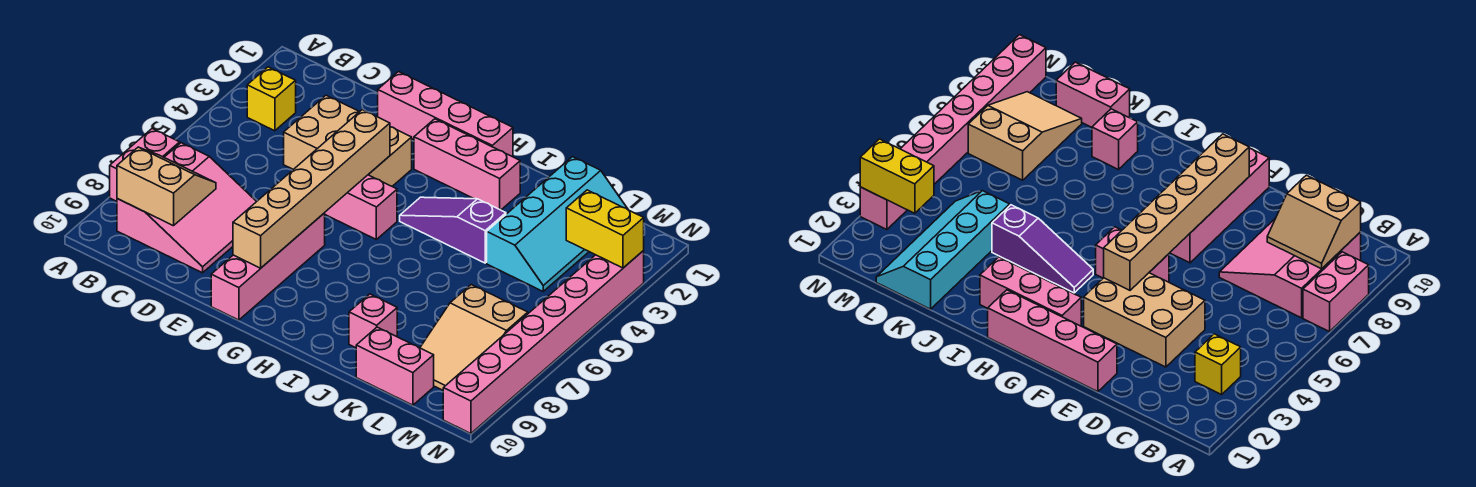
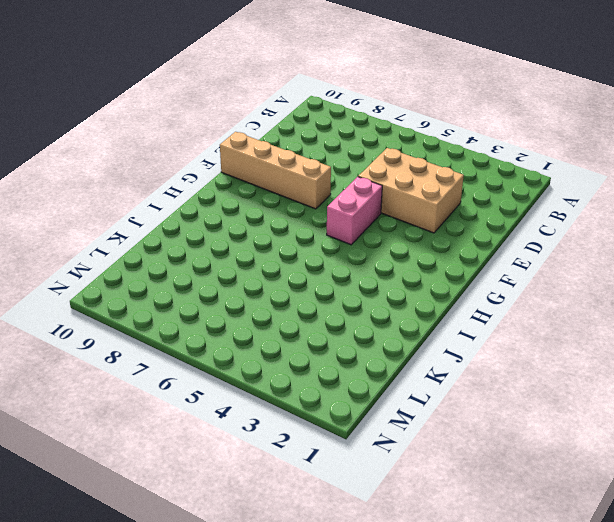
tan 2x3 brick [358,148,464,233] -> tan 2x3 brick turned to [284,95,412,186]
tan 1x4 brick [220,132,331,209] -> pink 1x4 brick [211,213,325,320]
none -> pink 1x2 brick [110,129,180,201]
none -> yellow 1x1 brick [247,67,296,131]
none -> pink 3x3 slope [117,143,257,273]

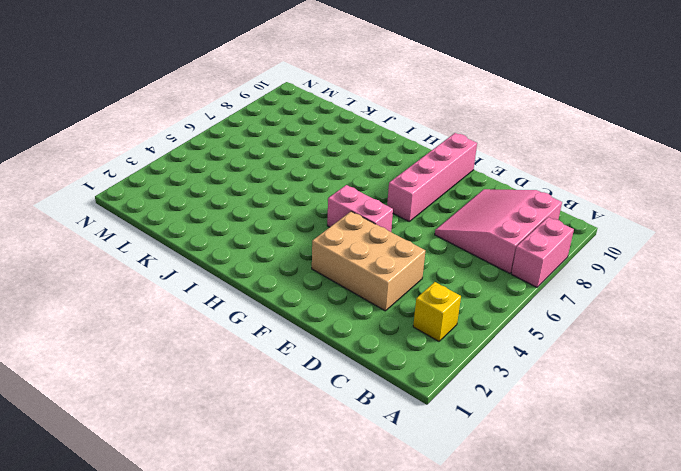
none -> pink 1x4 brick [378,72,513,157]
none -> pink 1x3 brick [414,119,520,210]
none -> purple 1x3 slope [400,197,506,263]

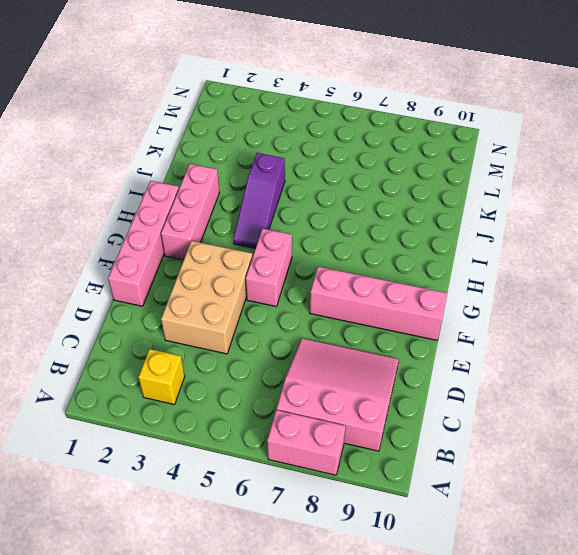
none -> pink 1x1 brick [349,294,397,348]
none -> cyan 2x4 slope [487,157,628,291]
none -> pink 1x2 brick [356,327,434,405]

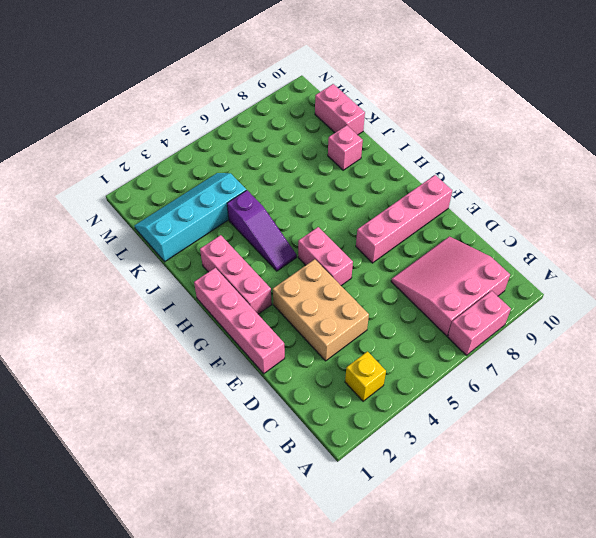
none -> tan 2x3 slope [420,285,528,390]
none -> pink 1x8 brick [443,251,644,434]
none -> tan 2x2 slope [117,147,216,226]

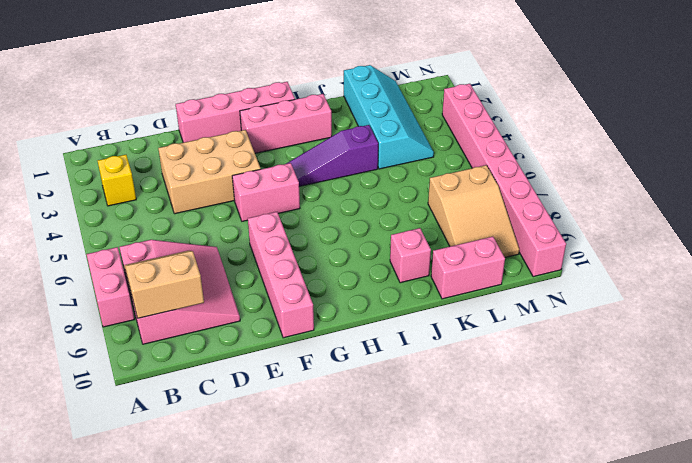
none -> tan 1x6 brick [233,110,390,268]
none -> yellow 1x2 brick [566,190,644,268]

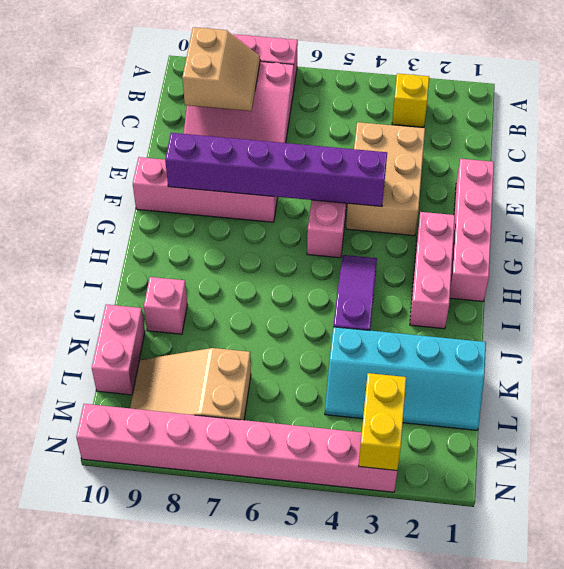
purple 1x6 brick [165,133,387,207] -> tan 1x6 brick [233,110,390,268]

